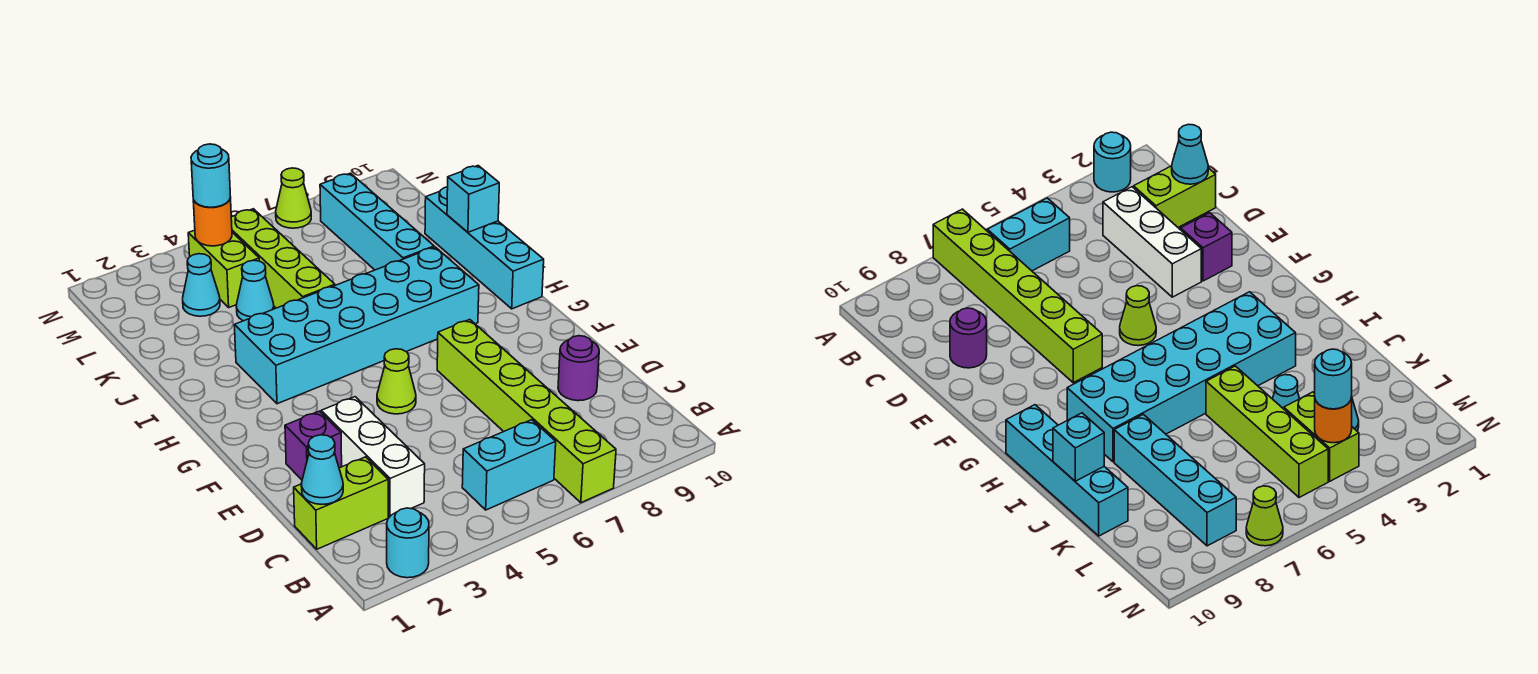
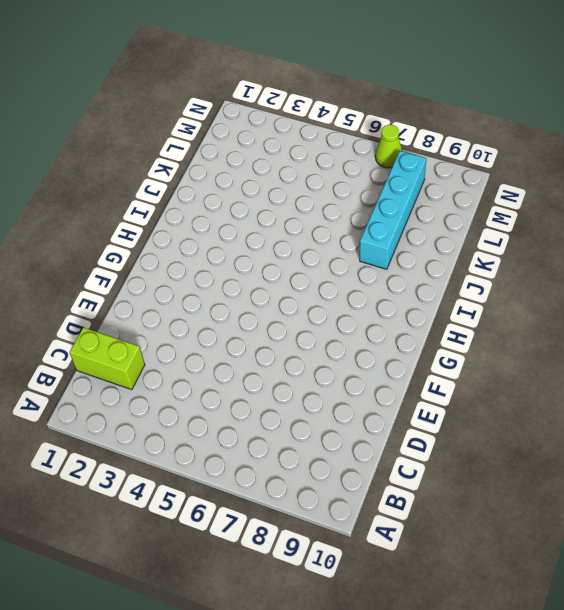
none -> cyan 1x1 round brick [387,508,429,578]
none -> lime 1x6 brick [437,320,616,503]
none -> cyan 1x2 brick [462,420,556,510]

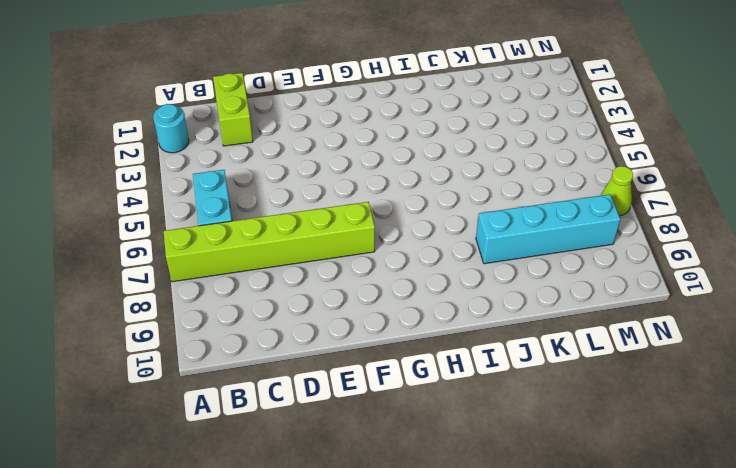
none -> white 1x3 brick [321,397,425,517]
none -> purple 1x1 round brick [558,336,599,401]
none -> purple 1x1 brick [285,411,342,480]

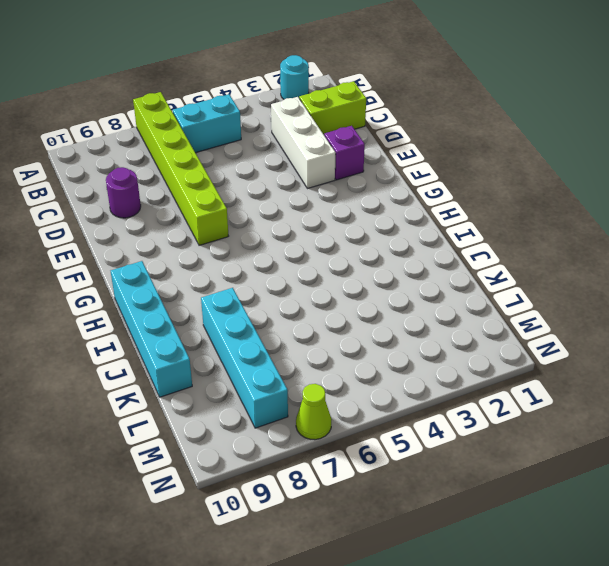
none -> lime 1x1 cone [377,349,416,414]
none -> cyan 2x6 brick [234,247,479,404]
none -> lime 1x4 brick [231,209,335,308]

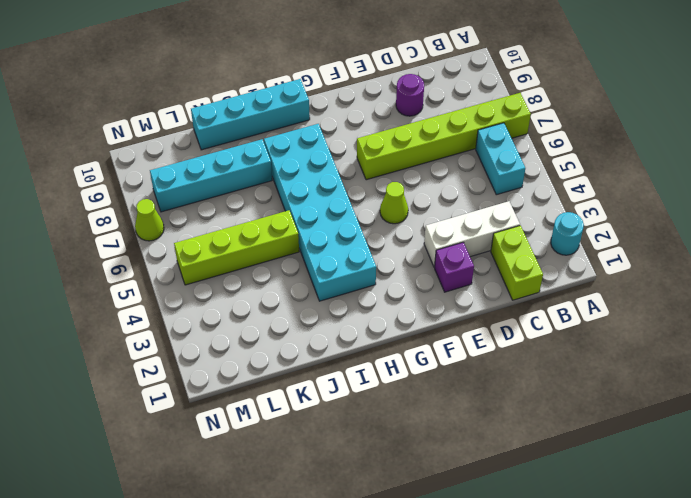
none -> cyan 1x1 cone [236,260,274,321]
none -> cyan 1x1 cone [183,254,220,316]
none -> lime 1x2 brick [188,230,259,307]

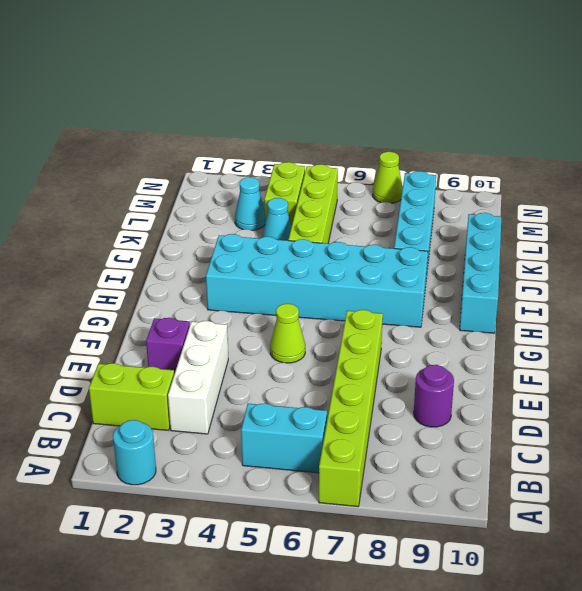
none -> cyan 1x1 cone [301,435,343,504]
none -> cyan 1x1 brick [447,166,499,232]
none -> orange 1x1 round brick [193,198,232,246]

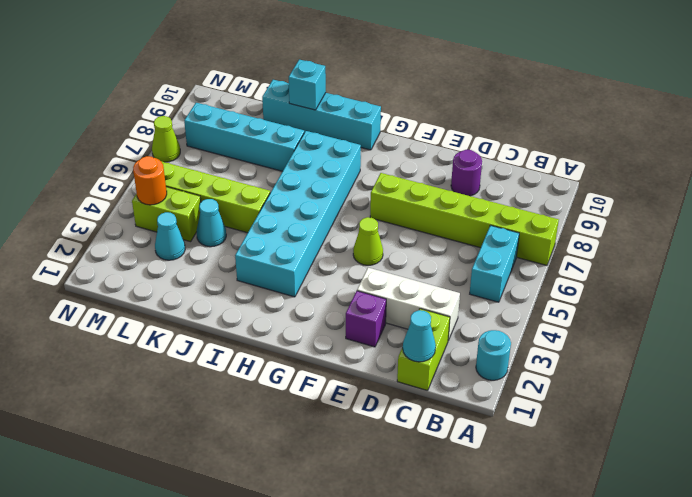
none -> cyan 1x1 round brick [191,144,231,207]

